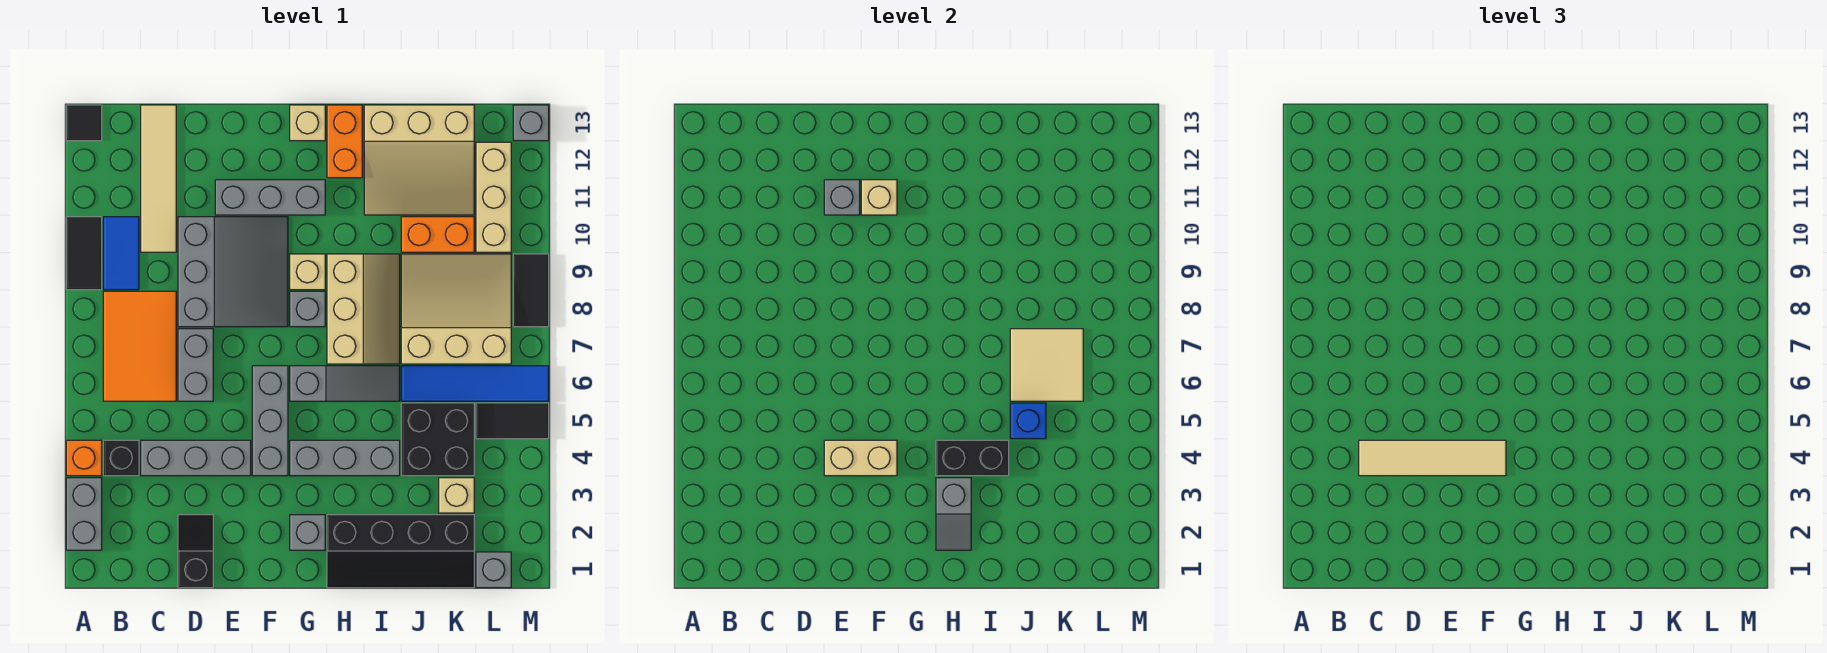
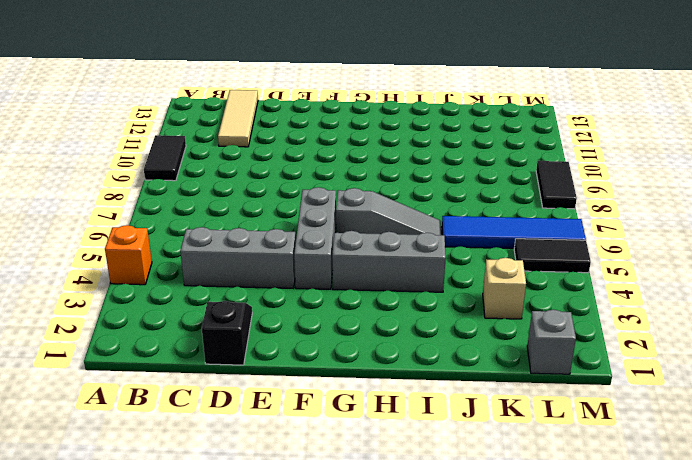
tan 1x3 tile [218,90,258,147] -> tan 1x4 tile [141,105,176,252]
none -> grey 1x2 brick [66,478,102,550]
none -> black 1x1 tile [66,105,102,141]
none -> black 1x1 brick [103,440,139,476]
none -> orange 2x3 tile [103,291,176,401]

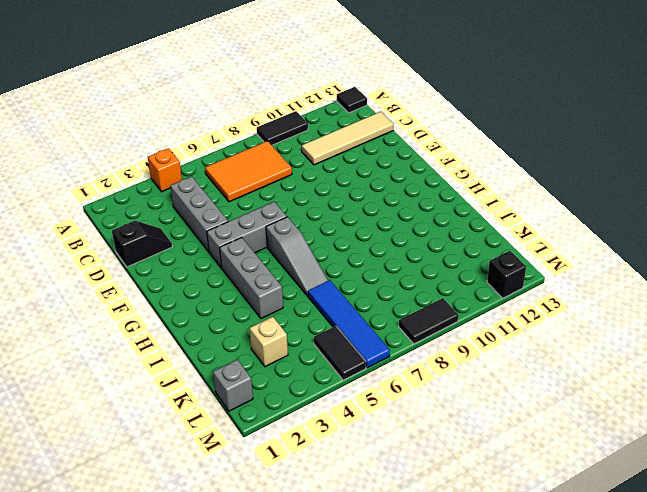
black 1x1 brick [487,251,526,298] -> black 1x1 brick moved to [103,440,139,476]
none -> grey 1x2 brick [66,478,102,550]
none -> blue 1x2 tile [103,217,139,290]
none -> grey 1x2 brick [178,329,213,401]
none -> grey 3x3 slope [178,217,288,327]

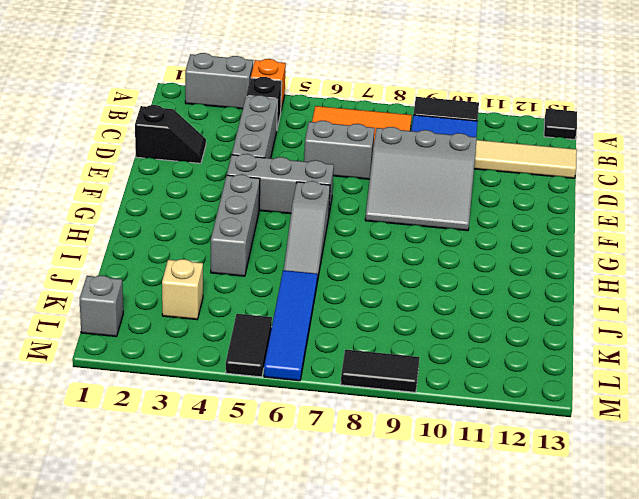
none -> grey 1x3 brick [215,180,325,215]
none -> grey 1x1 brick [290,515,325,550]
none -> grey 1x1 brick [290,291,325,327]
none -> tan 1x1 brick [290,254,325,290]

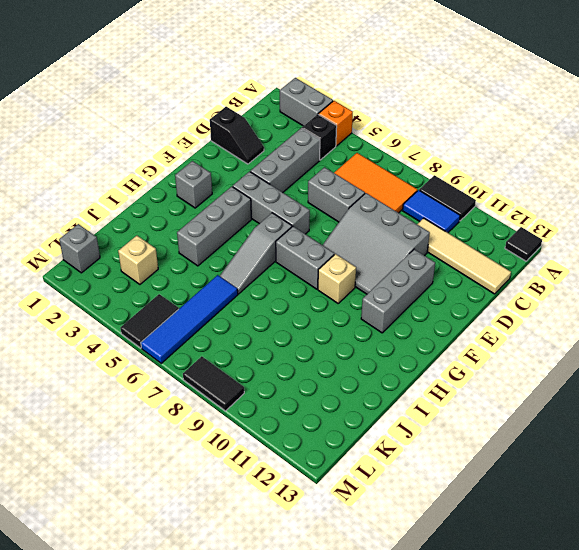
grey 1x2 brick [276,227,334,289] -> grey 1x1 brick [290,291,325,327]
none -> tan 1x1 brick [290,105,325,141]
none -> black 2x4 slope [327,515,474,588]
none -> tan 2x3 slope [327,254,400,364]
none -> orange 1x2 brick [327,105,362,178]

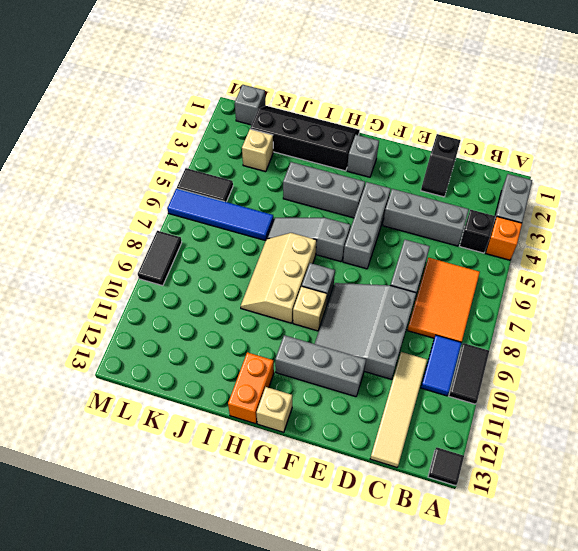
none -> tan 3x3 slope [364,105,474,215]
none -> black 2x2 brick [401,403,474,476]
none -> tan 3x3 slope [401,254,511,364]
none -> orange 1x2 brick [401,217,474,252]

